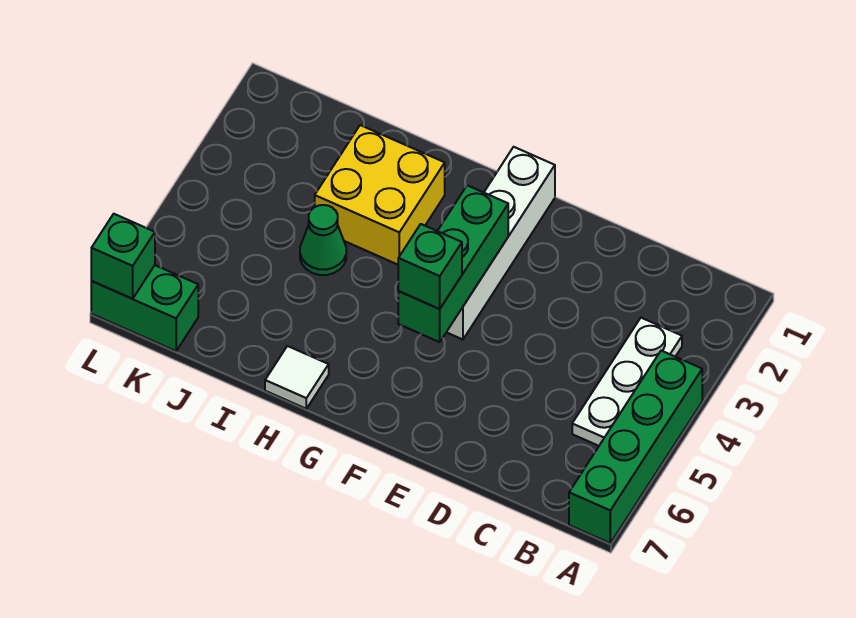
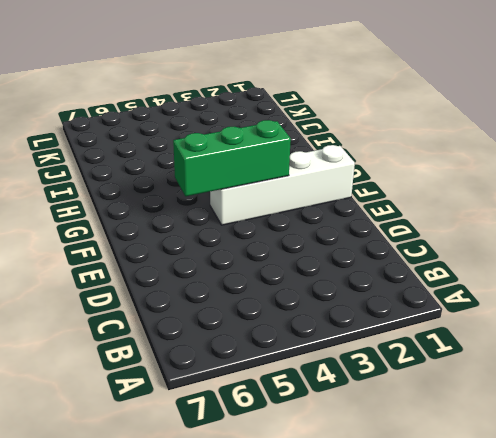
none -> green 1x4 brick [569,351,702,543]
none -> white 1x3 plate [572,318,682,446]

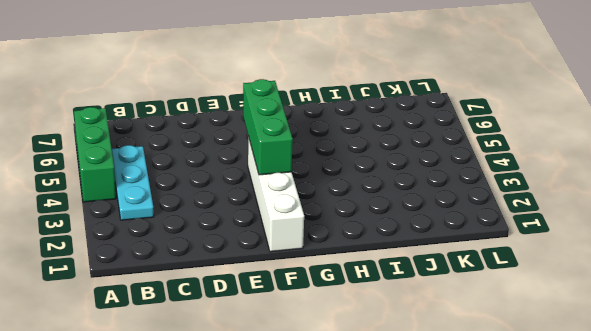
green 1x3 brick [74,107,116,202] -> green 1x4 brick [569,351,702,543]
cyan 1x3 plate [112,145,154,220] -> white 1x3 plate [572,318,682,446]
none -> yellow 2x2 brick [315,125,445,265]
none -> white 1x1 tile [265,346,329,409]

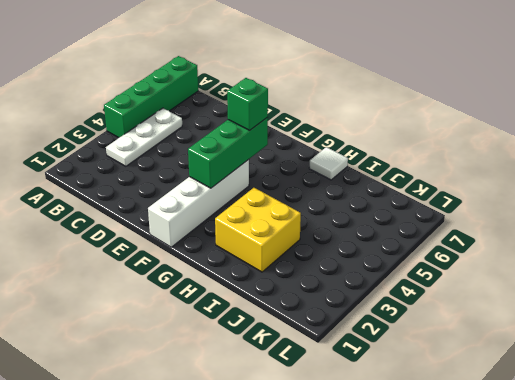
none -> green 1x1 cone [300,205,346,275]
none -> green 1x2 brick [91,265,198,351]

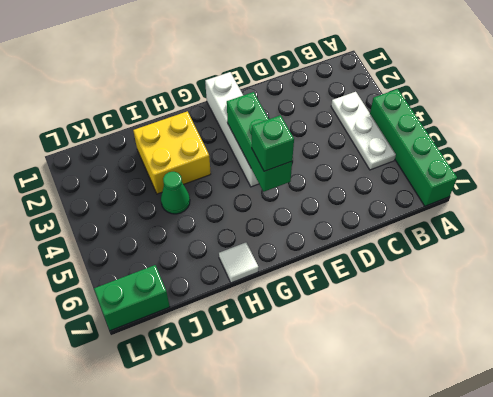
none -> green 1x1 brick [91,214,155,299]

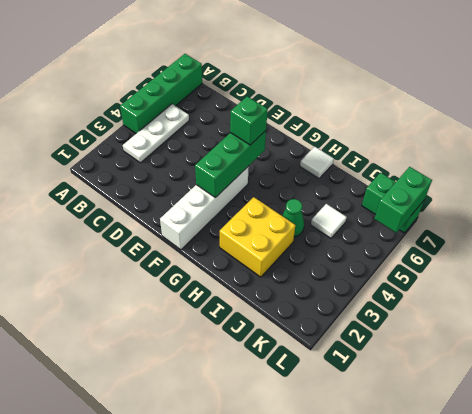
white 1x1 tile [311,204,347,238] -> none
green 1x2 brick [374,167,432,233] -> green 1x1 brick [91,214,155,299]

